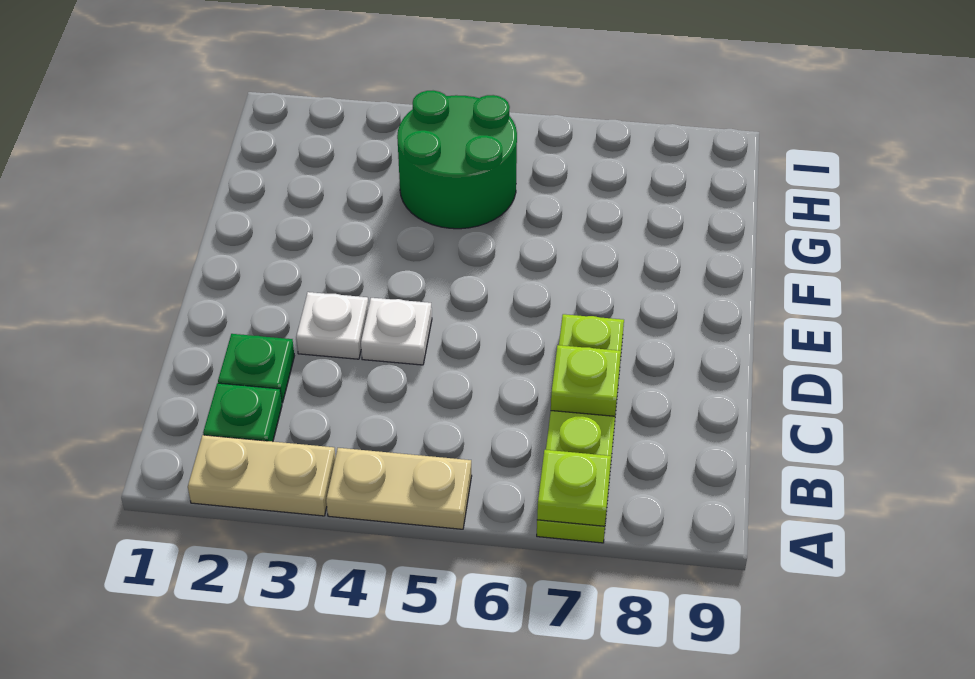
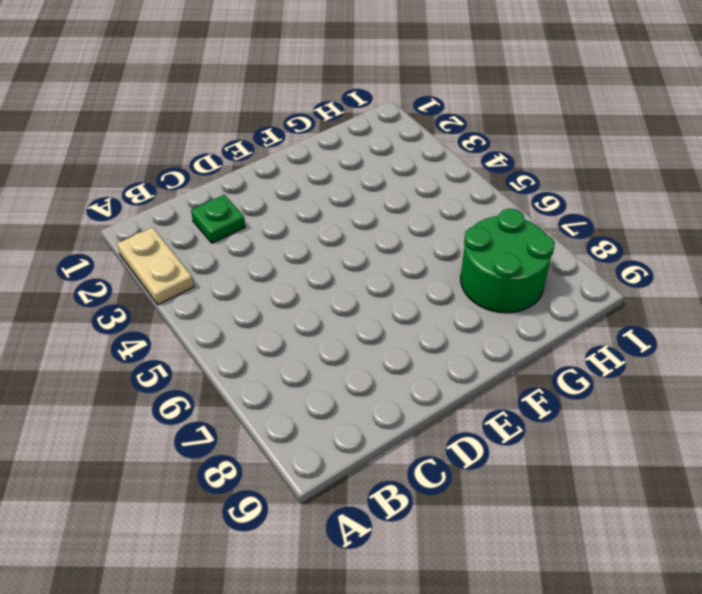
green 2x2 round brick [461,209,555,313] -> green 2x2 round brick moved to [397,91,517,229]
none -> tan 1x2 plate [326,448,472,529]
none -> lime 1x4 plate [537,314,624,543]

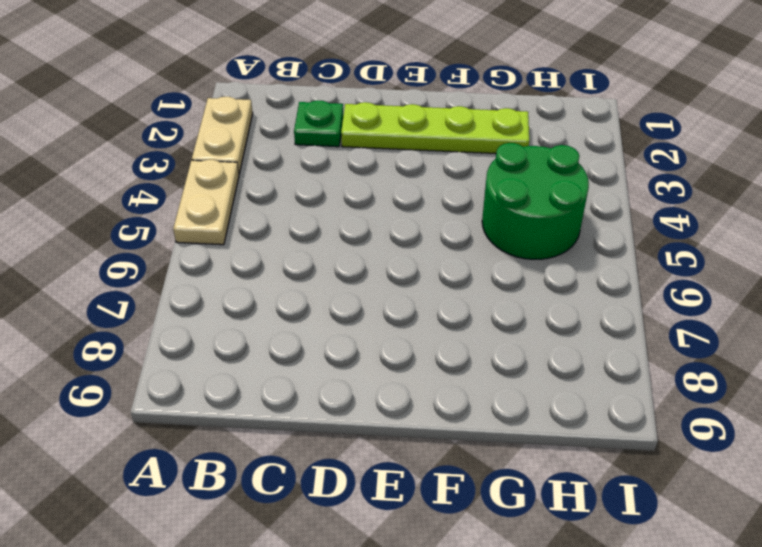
lime 1x4 plate [341,102,529,153] -> lime 1x4 plate moved to [537,314,624,543]
none -> green 1x1 plate [203,383,282,442]
none -> white 1x1 plate [296,292,369,359]

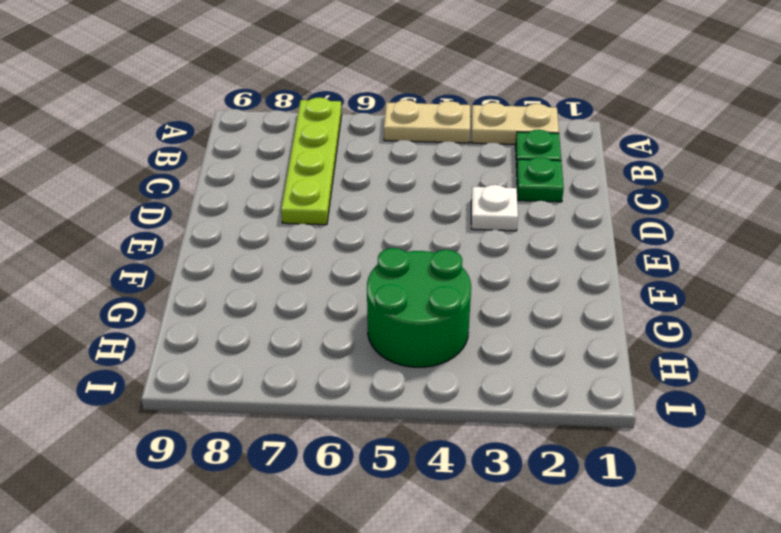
none -> white 1x1 plate [361,298,432,365]
none -> lime 1x1 plate [537,450,611,526]

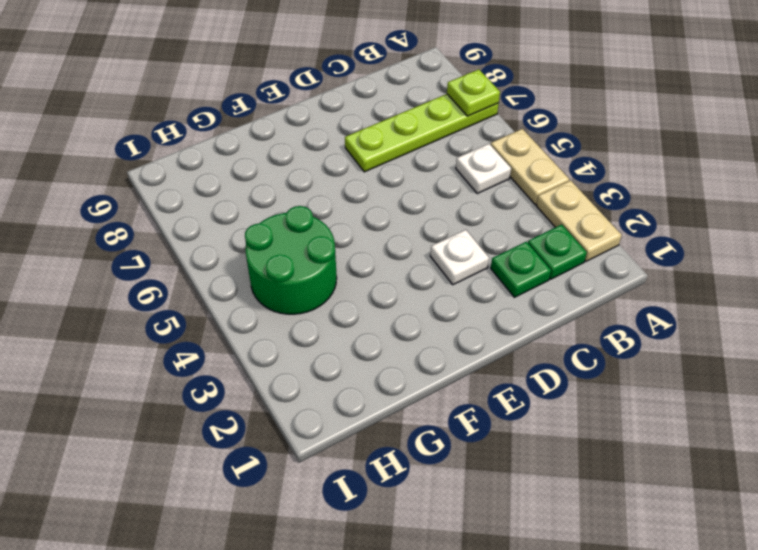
white 1x1 plate [456,144,511,193] -> white 1x1 plate moved to [361,298,432,365]
none -> lime 1x1 plate [551,345,621,416]

